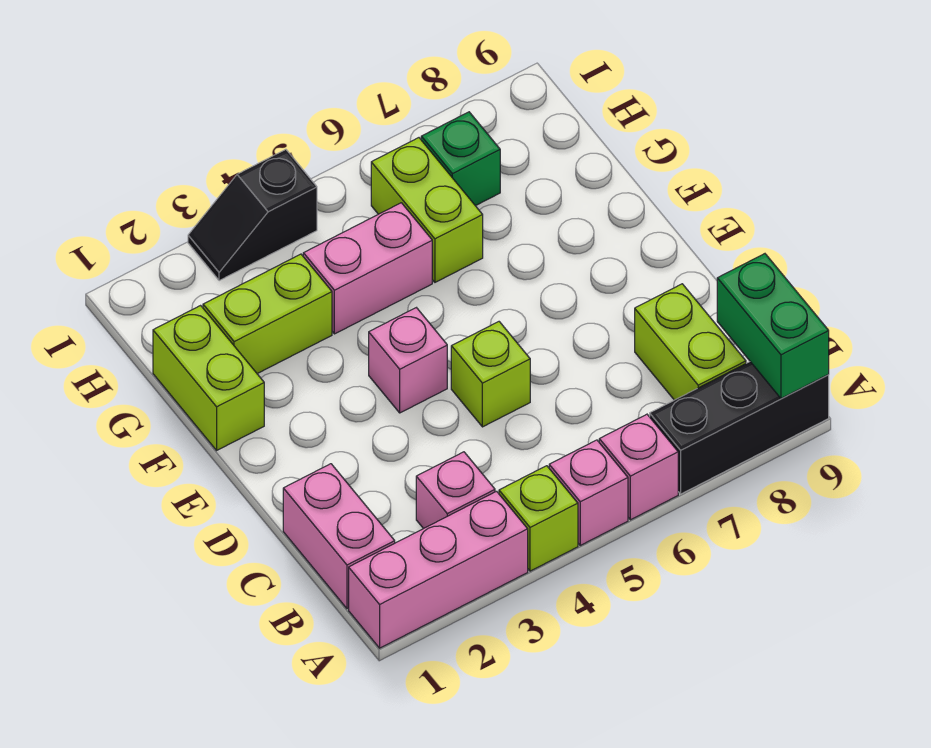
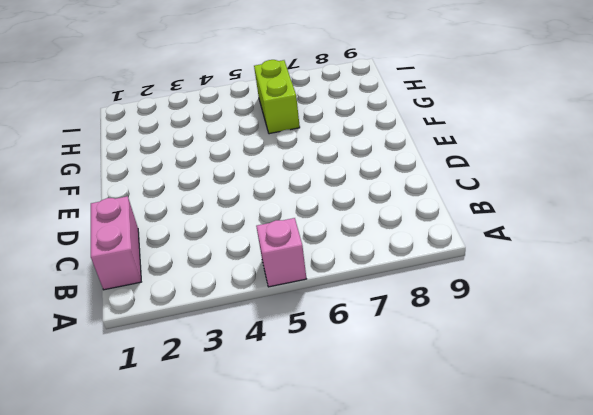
none -> pink 1x3 brick [349,491,528,648]
none -> lime 1x1 brick [499,466,578,571]
none -> pink 1x1 brick [599,414,678,520]

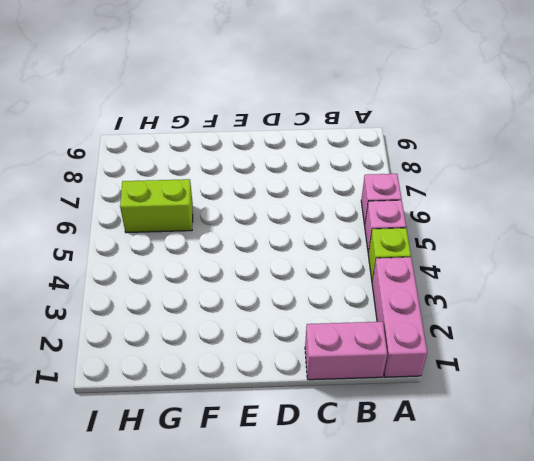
none -> black 1x3 brick [650,362,829,494]
none -> pink 1x1 brick [416,452,495,529]
none -> lime 1x2 brick [635,284,746,400]

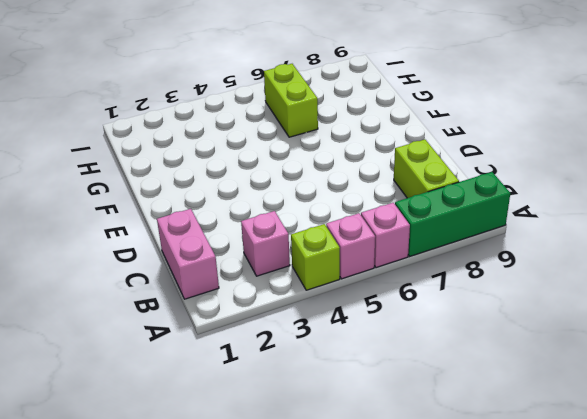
green 1x3 brick [395,172,510,256] -> black 1x3 brick [650,362,829,494]
none -> pink 1x3 brick [349,491,528,648]
none -> lime 1x1 brick [451,322,530,427]
none -> pink 1x1 brick [369,308,447,413]

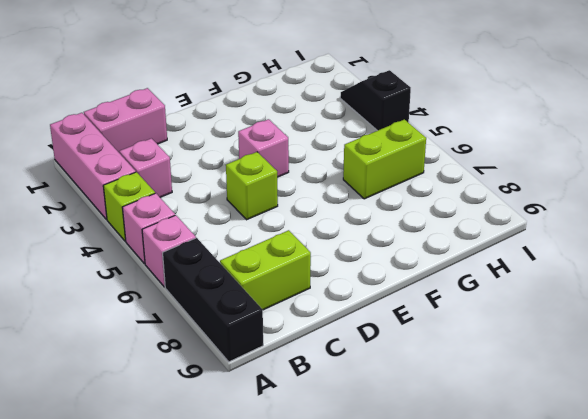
none -> lime 1x2 brick [153,306,264,450]
none -> lime 1x2 brick [203,254,332,374]
none -> pink 1x2 brick [303,203,432,334]

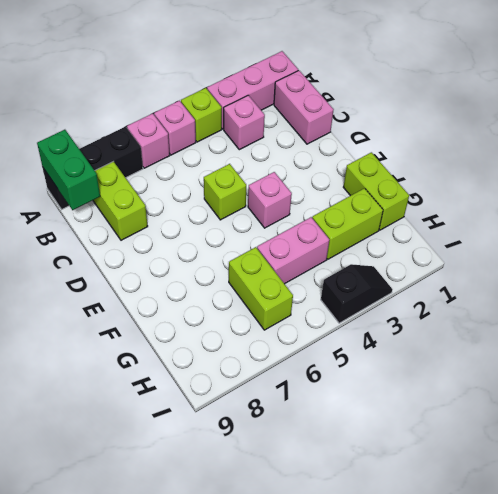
none -> green 1x1 brick [421,112,500,206]

